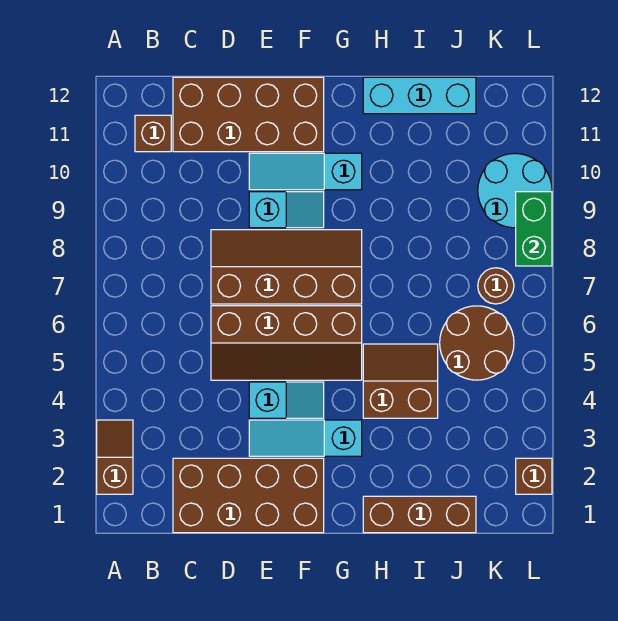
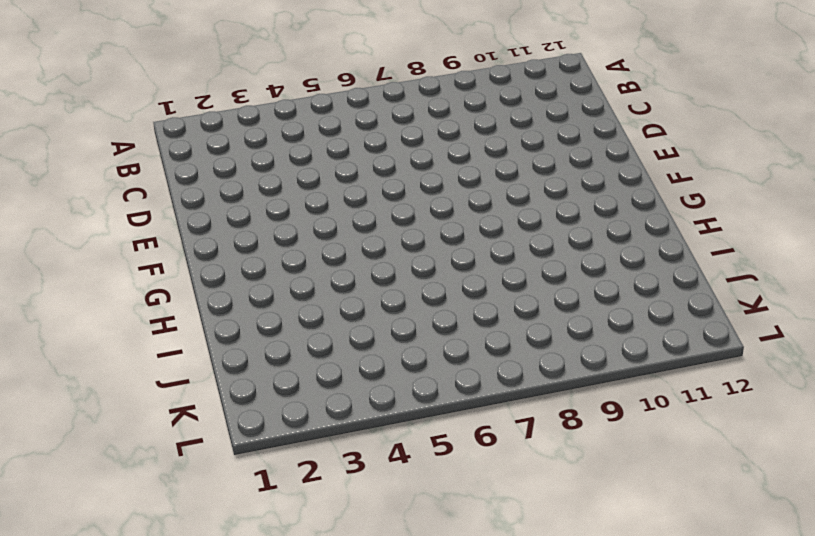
none -> brown 1x2 slope [97,420,133,494]
none -> brown 1x1 brick [135,115,171,152]
none -> brown 2x4 brick [173,458,324,533]

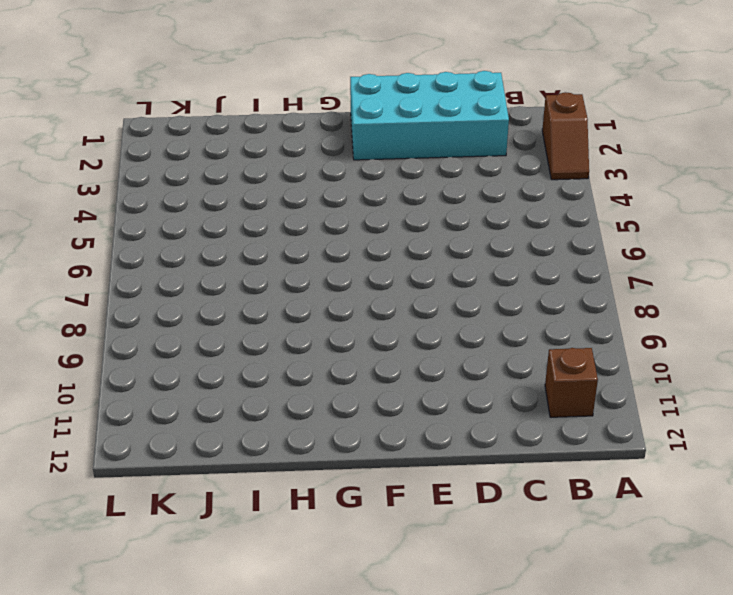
cyan 2x4 brick [350,71,509,160] -> brown 2x4 brick [173,458,324,533]
none -> brown 2x4 brick [173,77,324,152]
none -> brown 2x4 slope [211,306,362,380]
none -> brown 2x4 slope [211,230,362,304]

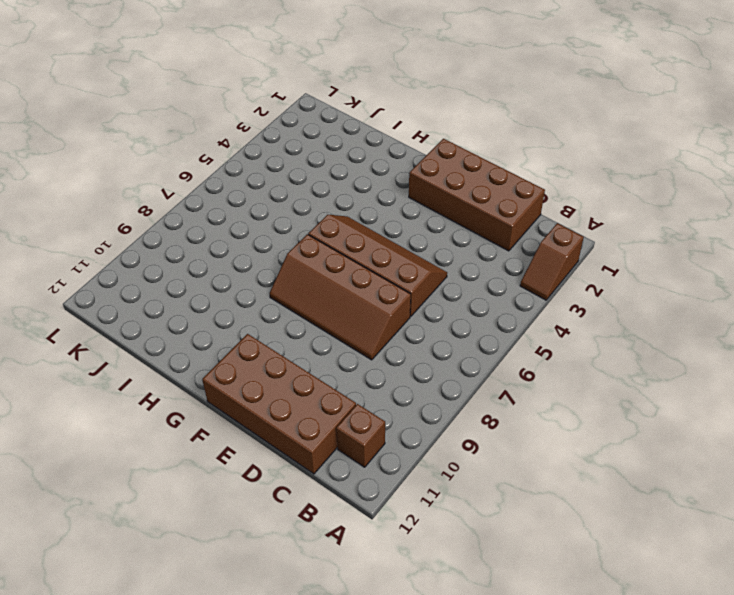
none -> cyan 1x3 slope [249,420,362,456]
none -> cyan 1x2 slope [249,382,324,418]
none -> cyan 1x2 slope [249,192,324,228]

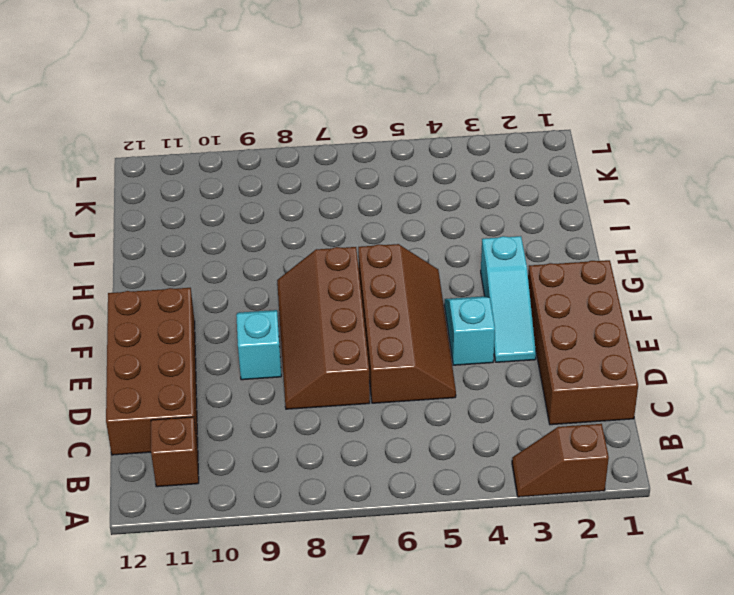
none -> cyan 1x3 slope [249,153,362,190]
none -> brown 1x3 brick [363,496,476,533]
none -> brown 2x2 slope [363,344,438,418]

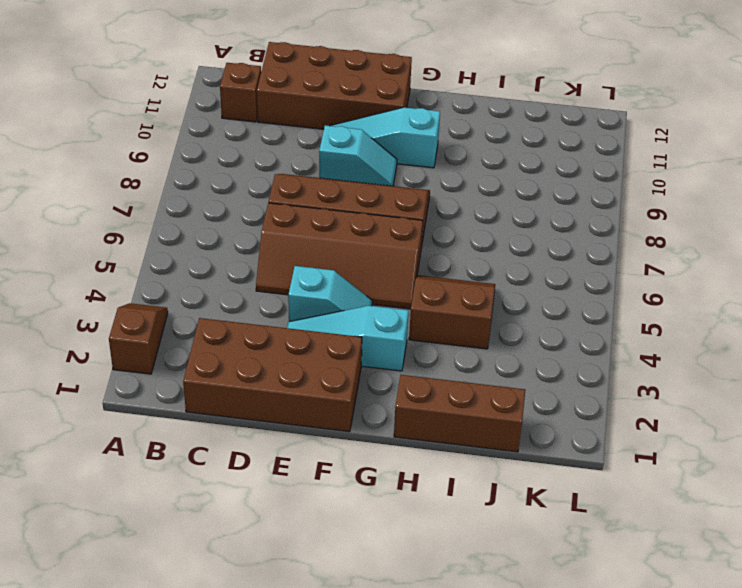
none -> cyan 1x3 brick [363,77,476,114]
none -> brown 2x2 round brick [440,306,514,380]
none -> brown 1x1 round brick [478,268,514,304]

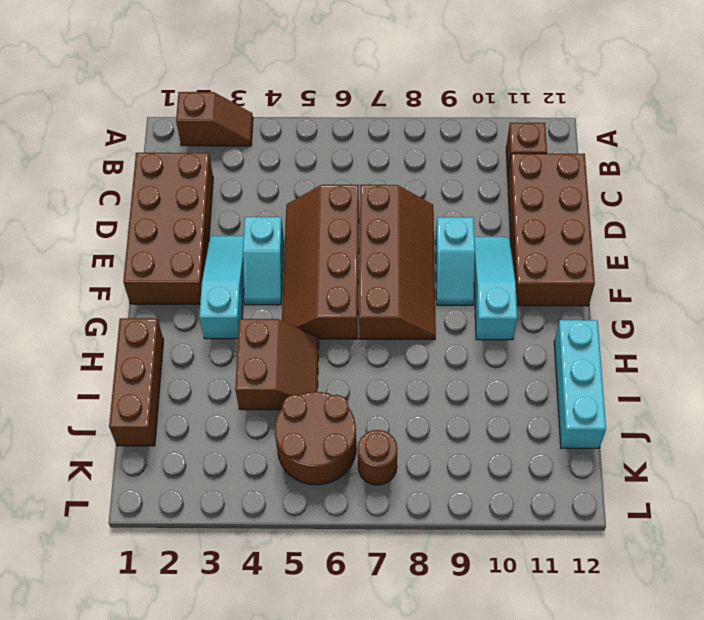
none -> cyan 2x2 round brick [478,153,552,228]
none -> brown 1x1 brick [516,458,552,494]
none -> green 1x2 brick [516,192,552,266]

